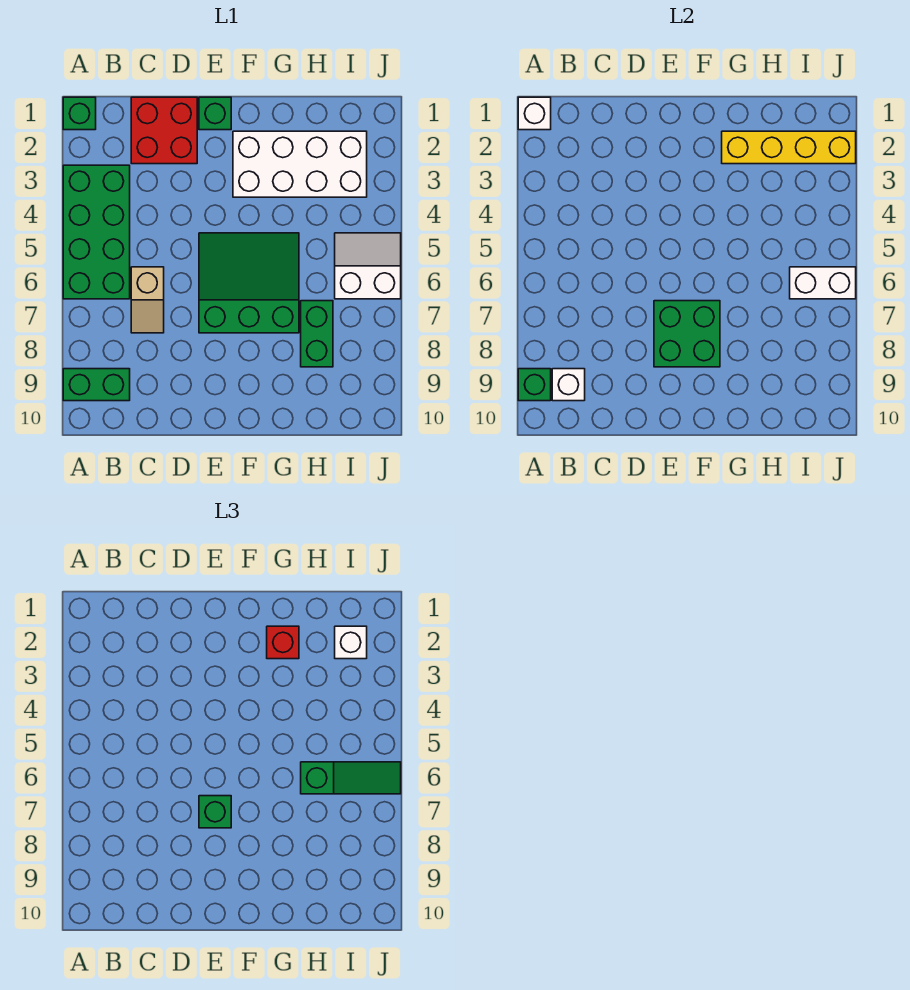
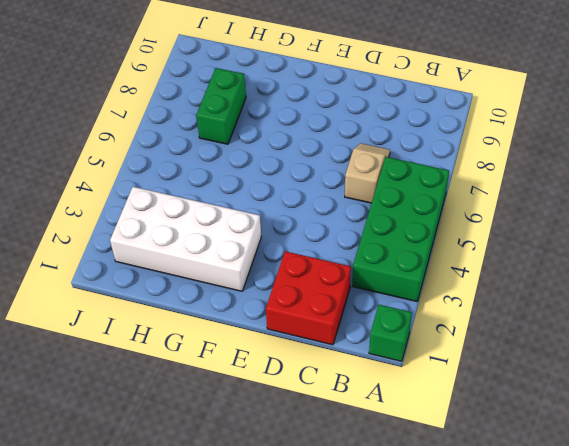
none -> green 1x2 brick [63,369,130,401]
none -> green 1x1 brick [199,97,231,130]
none -> green 3x3 slope [199,233,299,333]

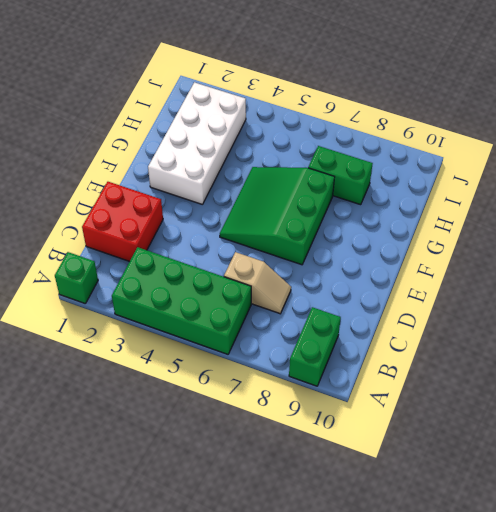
none -> green 1x1 brick [199,97,231,130]
none -> white 2x2 slope [335,233,401,299]
none -> white 1x1 brick [518,97,551,130]

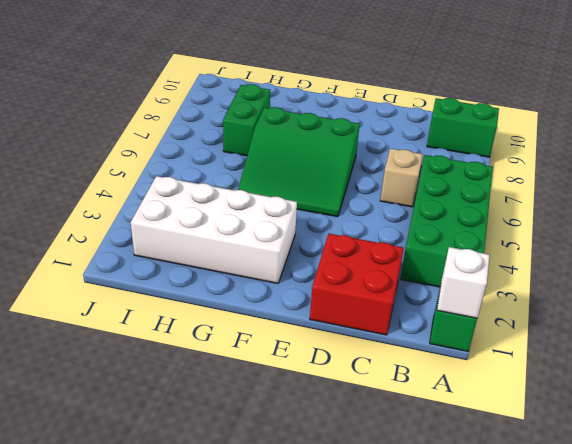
none -> green 1x1 brick [199,97,231,130]
none -> white 2x2 slope [335,233,401,299]
none -> green 1x1 brick [518,369,551,401]

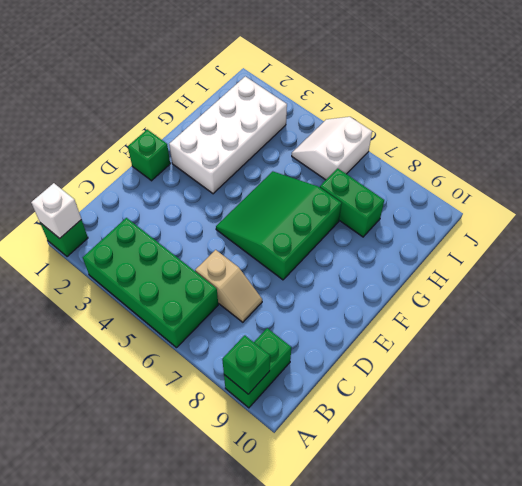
none -> red 2x2 brick [131,97,197,164]
none -> white 1x1 brick [552,369,585,401]
none -> green 2x2 brick [654,301,720,367]

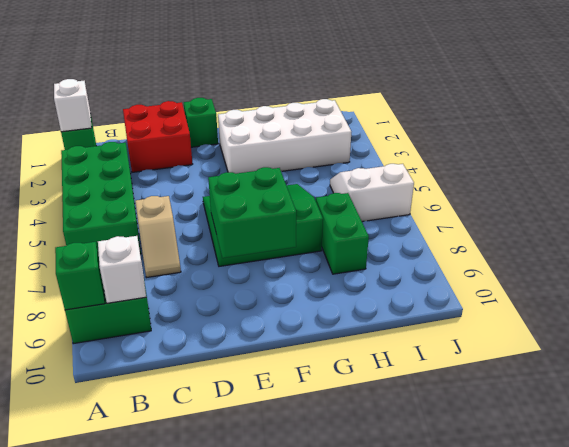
none -> yellow 1x4 brick [722,131,856,164]
none -> white 1x2 brick [790,267,856,299]
none -> green 1x1 brick [199,796,231,828]

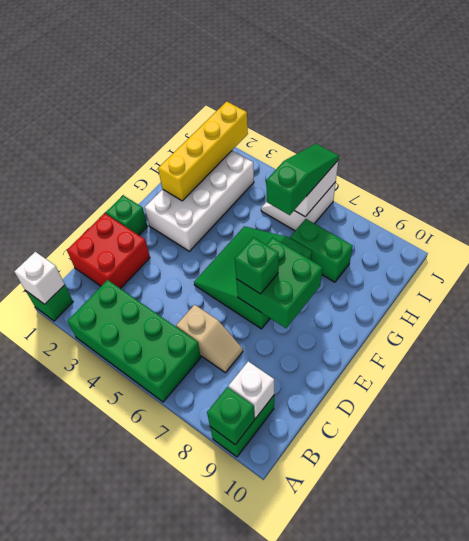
none -> red 1x1 brick [267,626,299,659]
none -> white 1x1 brick [335,626,367,659]

